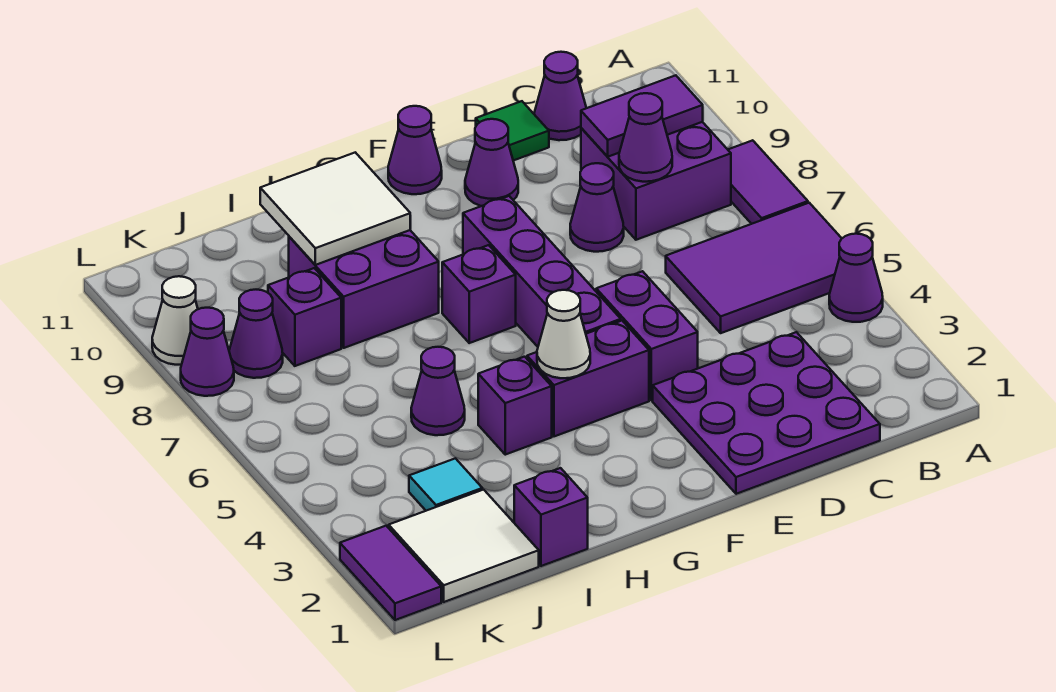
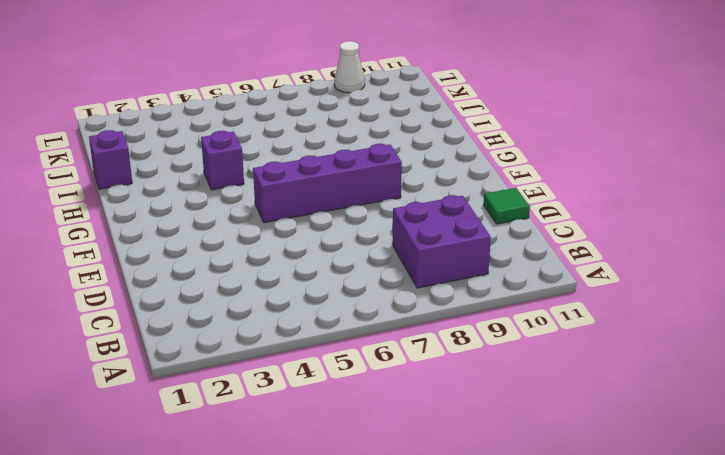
none -> purple 1x1 cone [829,234,883,322]
none -> purple 2x3 tile [666,203,842,333]
none -> purple 1x2 tile [728,140,808,224]

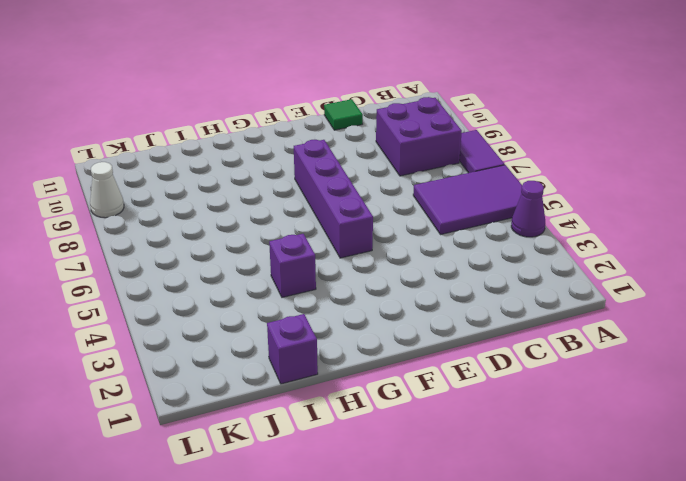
none -> purple 3x3 plate [653,332,880,494]
none -> purple 1x1 cone [534,52,586,140]
none -> purple 1x1 cone [570,163,624,252]

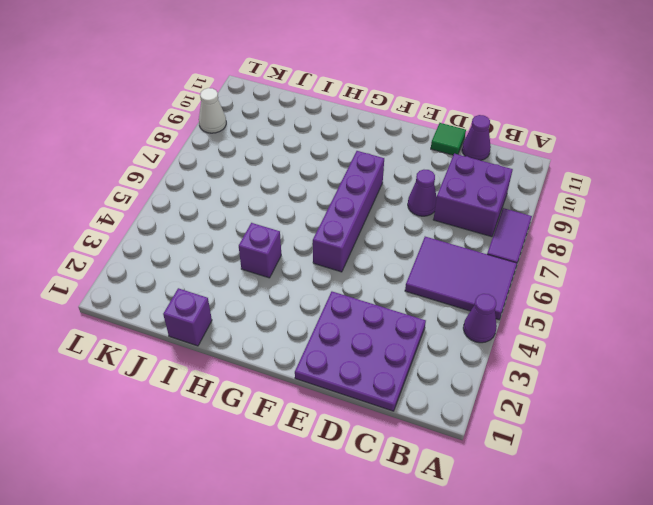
none -> purple 1x2 brick [596,271,698,400]
none -> purple 1x1 cone [465,119,518,206]
none -> purple 1x2 brick [527,321,649,436]

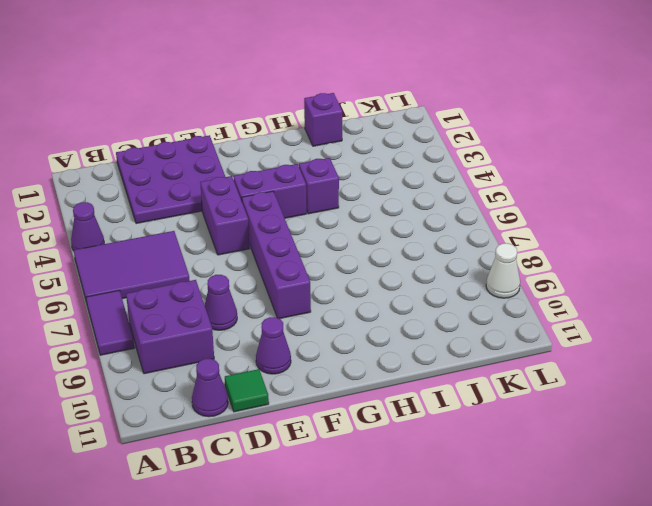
none -> purple 1x1 cone [388,106,442,194]
none -> purple 1x1 brick [442,245,516,343]
none -> purple 2x2 brick [289,230,439,348]

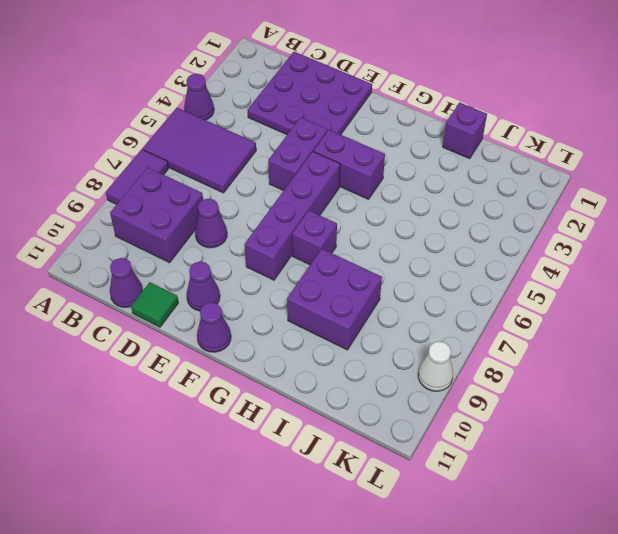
none -> purple 1x1 brick [478,357,552,455]
none -> purple 1x1 cone [411,347,465,435]
none -> white 2x2 tile [389,490,539,602]

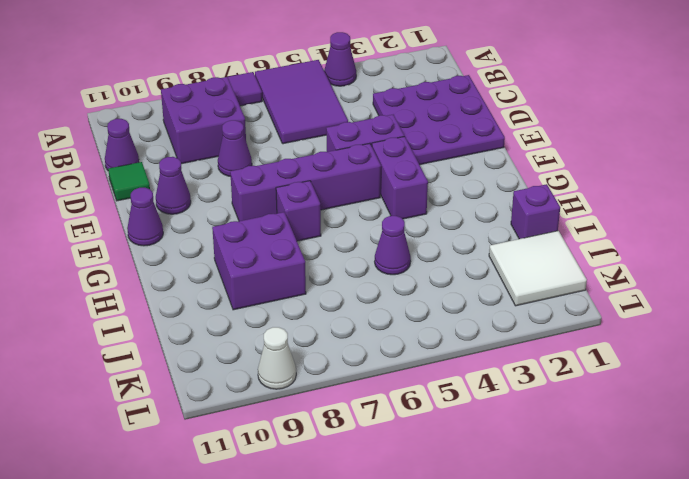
none -> purple 1x1 brick [478,357,552,455]
none -> cyan 1x1 tile [409,458,482,511]
none -> purple 1x1 brick [268,268,341,366]

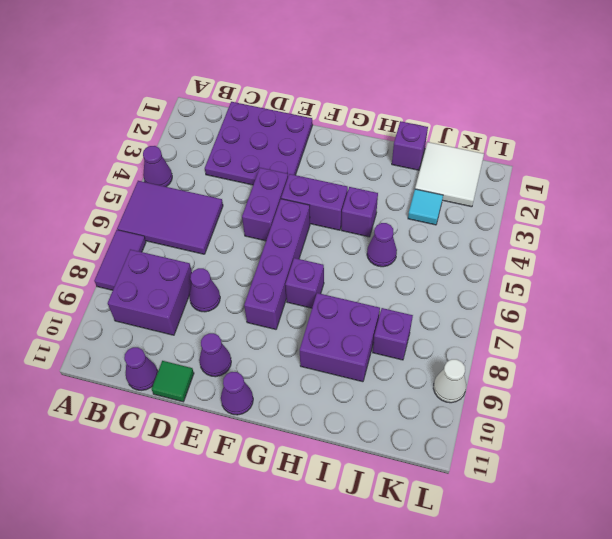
none -> purple 1x1 cone [229,290,283,378]
none -> purple 1x2 tile [340,526,441,620]
none -> purple 1x1 cone [181,308,234,396]

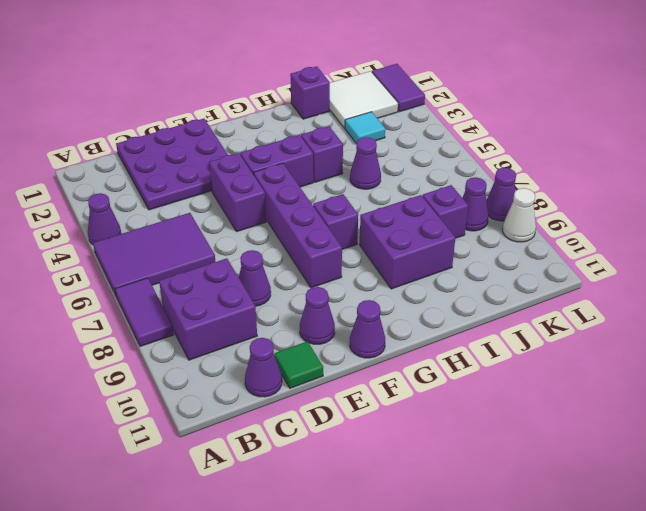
none -> purple 1x2 tile [581,75,703,157]
none -> purple 1x1 cone [619,93,672,182]
none -> white 1x1 cone [537,290,590,378]

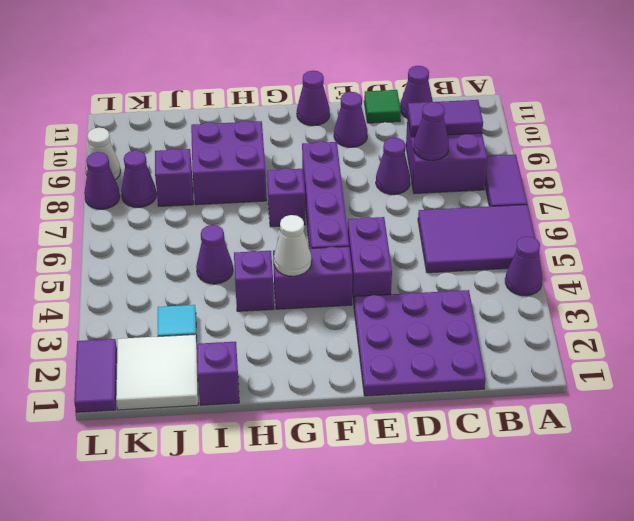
none -> white 2x2 tile [260,152,410,265]

